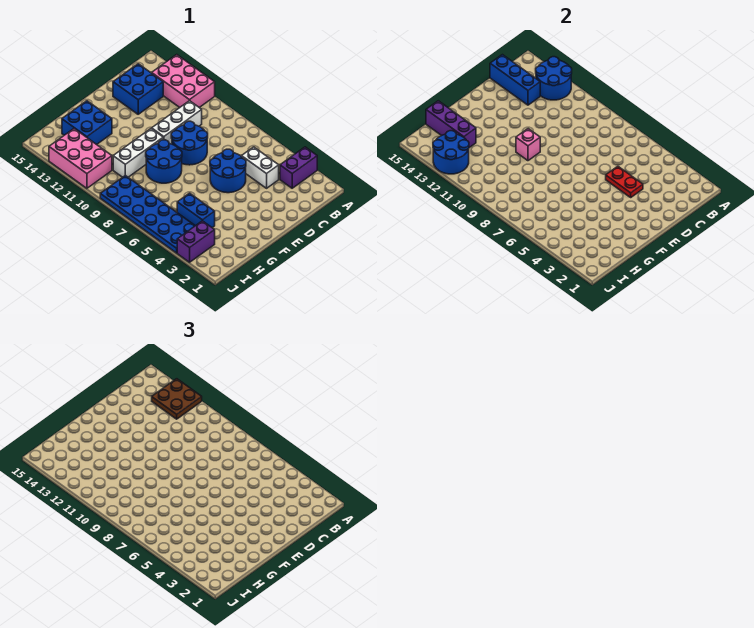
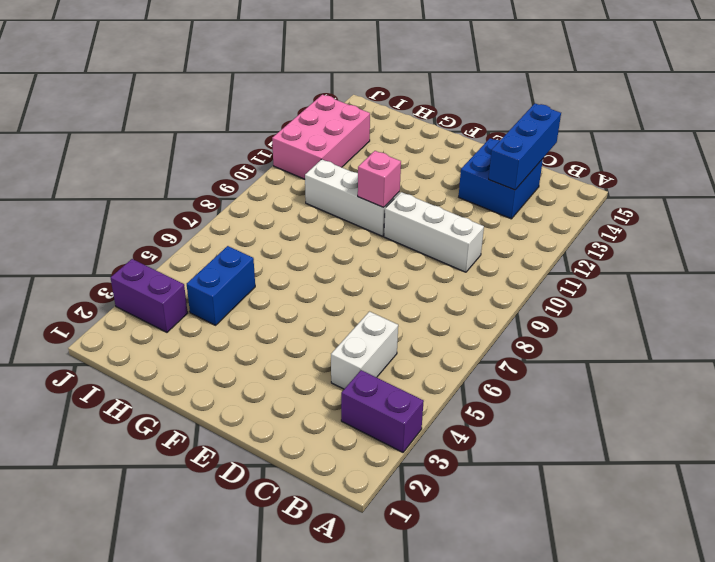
none -> pink 2x3 brick [152,55,215,108]
none -> blue 2x2 round brick [210,149,246,193]
none -> blue 2x2 round brick [171,121,208,165]

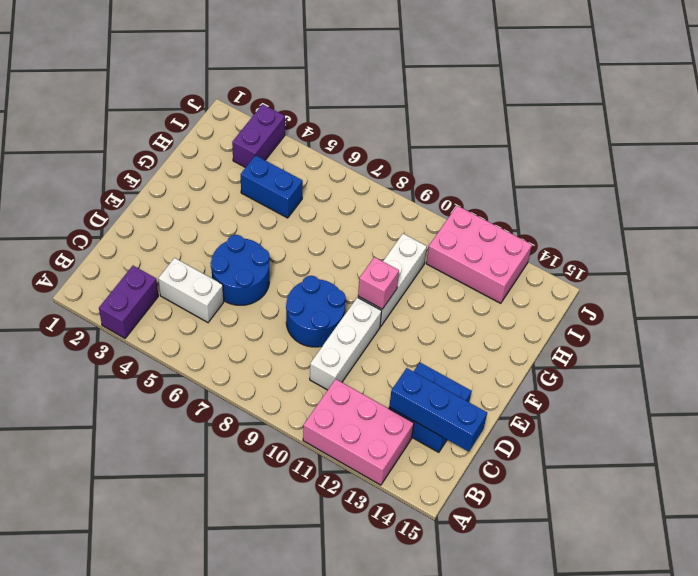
none -> blue 2x2 round brick [146,140,182,183]
none -> blue 2x2 brick [62,101,112,145]
none -> blue 2x6 plate [100,175,195,253]

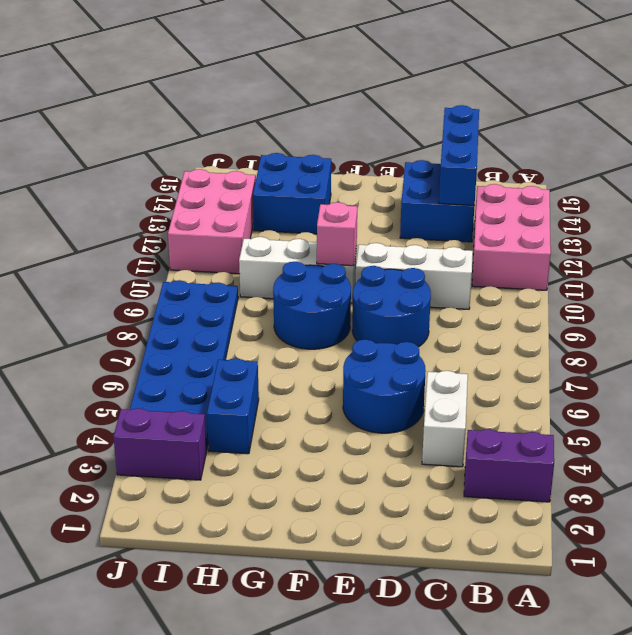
none -> blue 2x2 round brick [536,57,572,100]
none -> red 1x2 plate [606,166,643,197]
none -> purple 1x3 brick [426,101,476,148]

